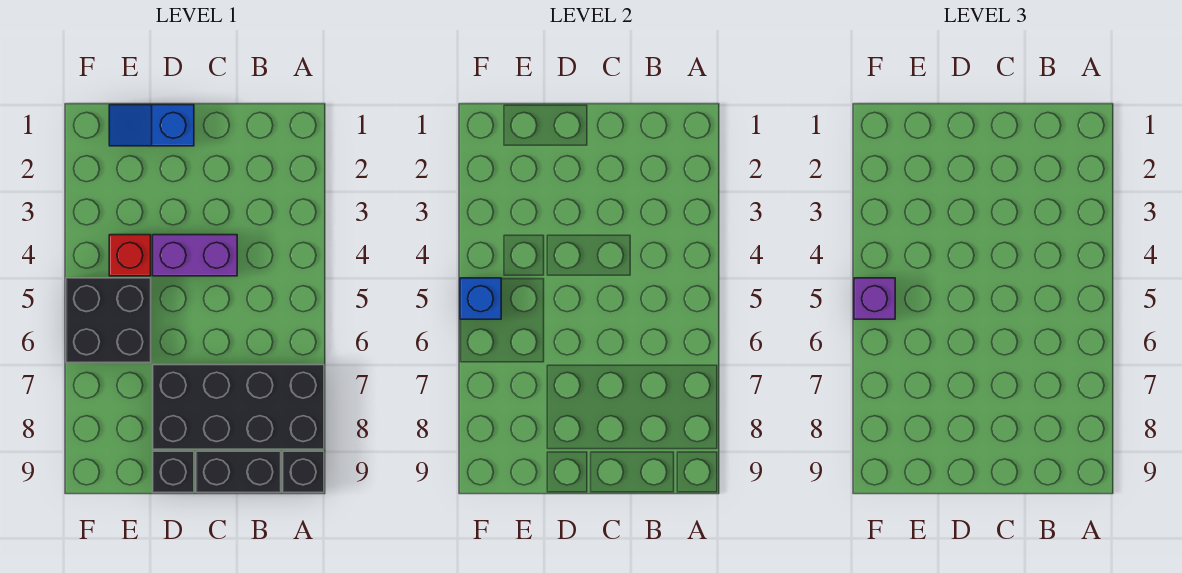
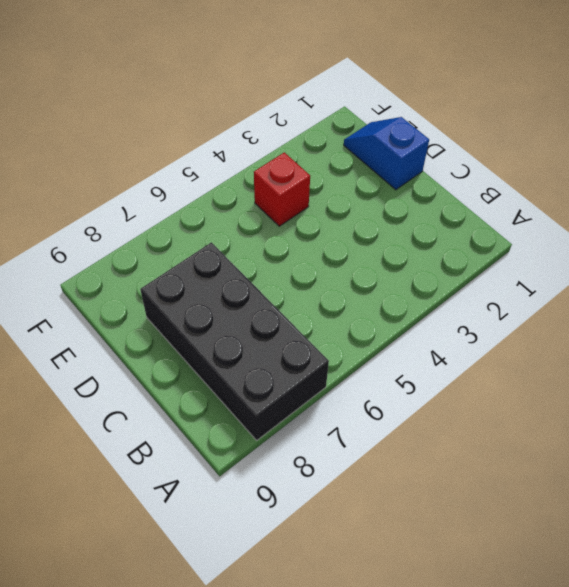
none -> black 1x1 brick [283,451,324,493]
none -> black 1x2 brick [196,451,281,493]

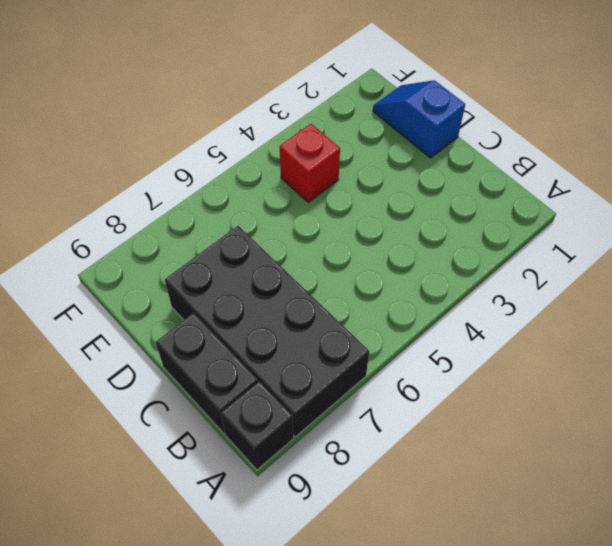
none -> purple 1x2 brick [153,235,237,276]
none -> black 1x1 brick [153,451,194,493]

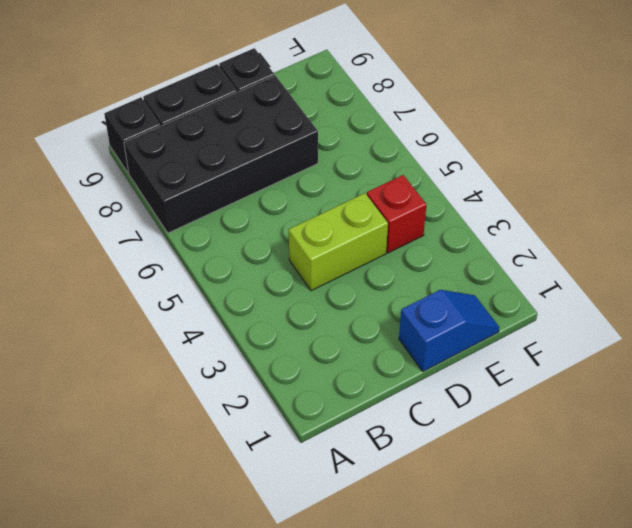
lime 1x2 brick [289,193,388,291] -> purple 1x2 brick [153,235,237,276]
none -> black 2x2 brick [66,278,151,363]
none -> blue 1x1 brick [460,278,501,319]

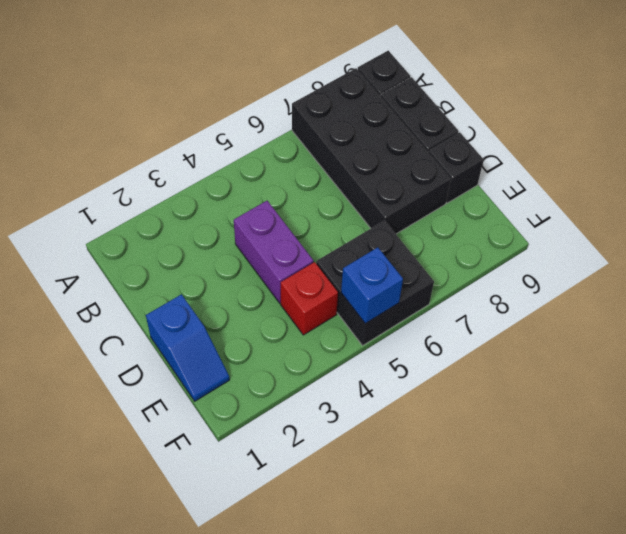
none -> purple 1x1 brick [854,278,895,319]

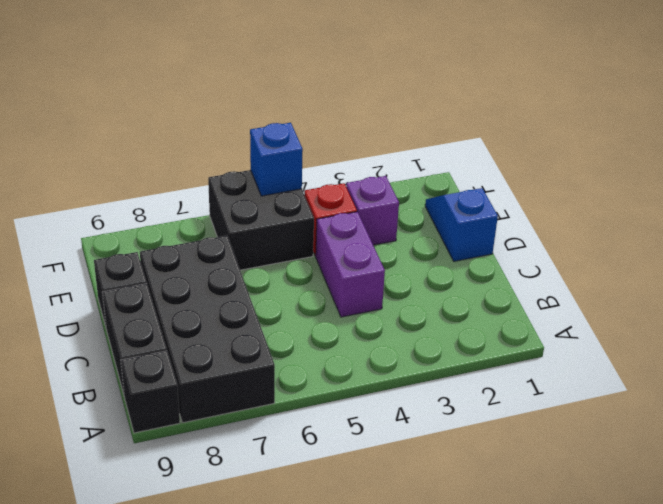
purple 1x1 brick [346,176,399,245] -> purple 1x1 brick moved to [854,278,895,319]

